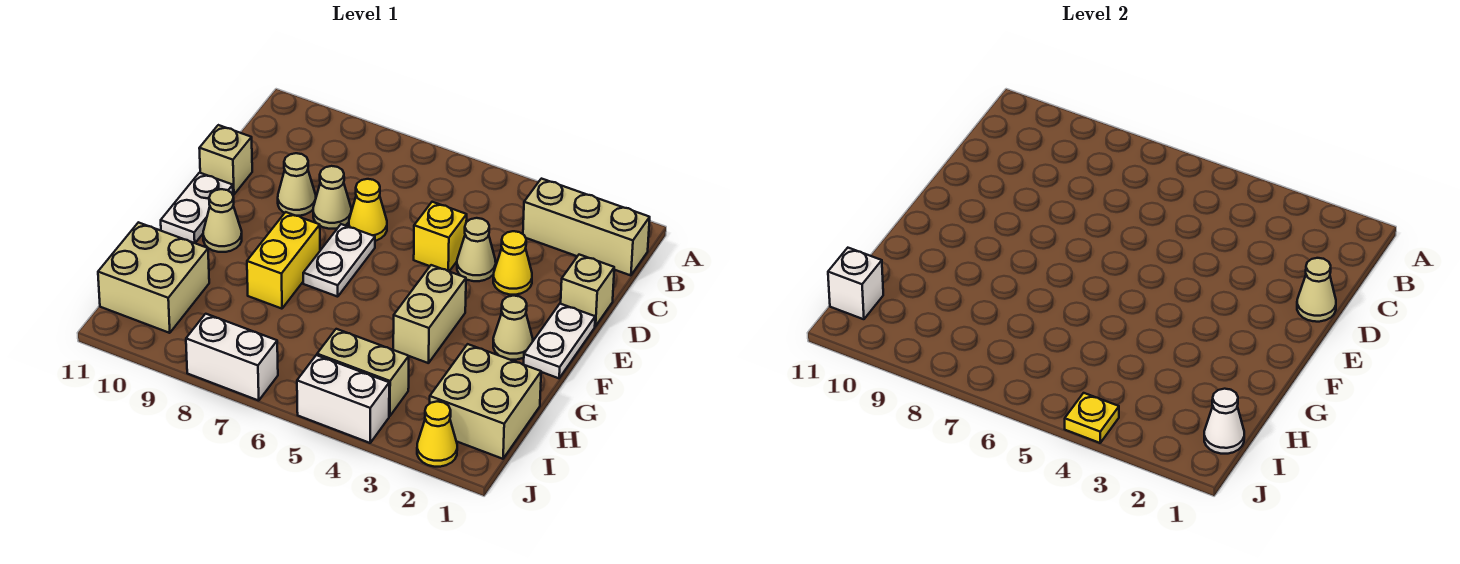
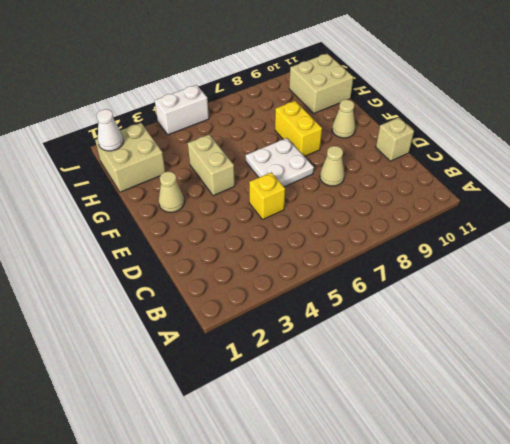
white 2x2 plate [246,138,314,187] -> white 1x2 plate [303,224,375,297]
none -> tan 1x3 brick [523,179,650,275]
none -> tan 1x1 brick [561,255,614,326]
none -> yellow 1x1 cone [493,231,532,295]

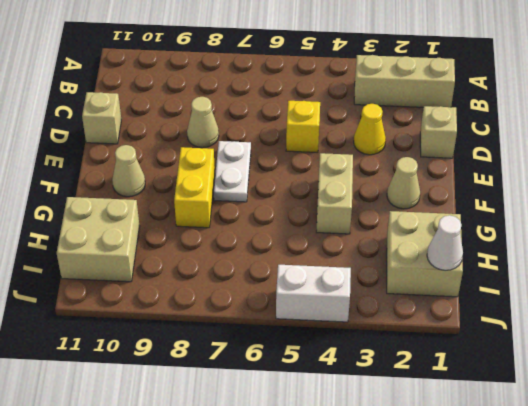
none -> tan 1x1 cone [457,218,496,281]
none -> yellow 1x1 cone [349,179,387,241]
none -> tan 1x1 cone [278,153,316,216]

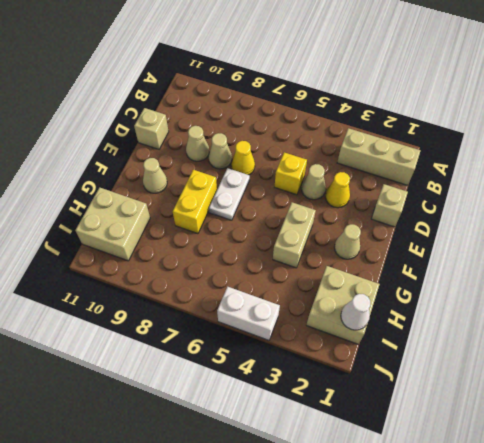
none -> white 1x2 plate [524,304,595,378]
none -> white 1x2 plate [161,173,233,243]
none -> tan 1x2 brick [317,329,409,416]

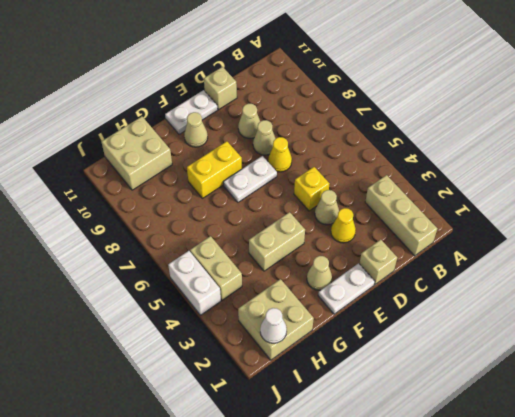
none -> yellow 1x1 cone [417,401,457,467]
none -> white 1x2 brick [186,314,278,401]
none -> tan 1x1 cone [1297,258,1336,322]

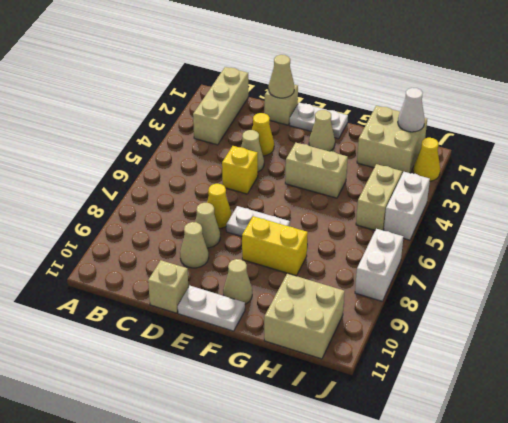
none -> white 1x1 brick [828,248,883,319]
none -> yellow 1x1 plate [1065,393,1119,443]

